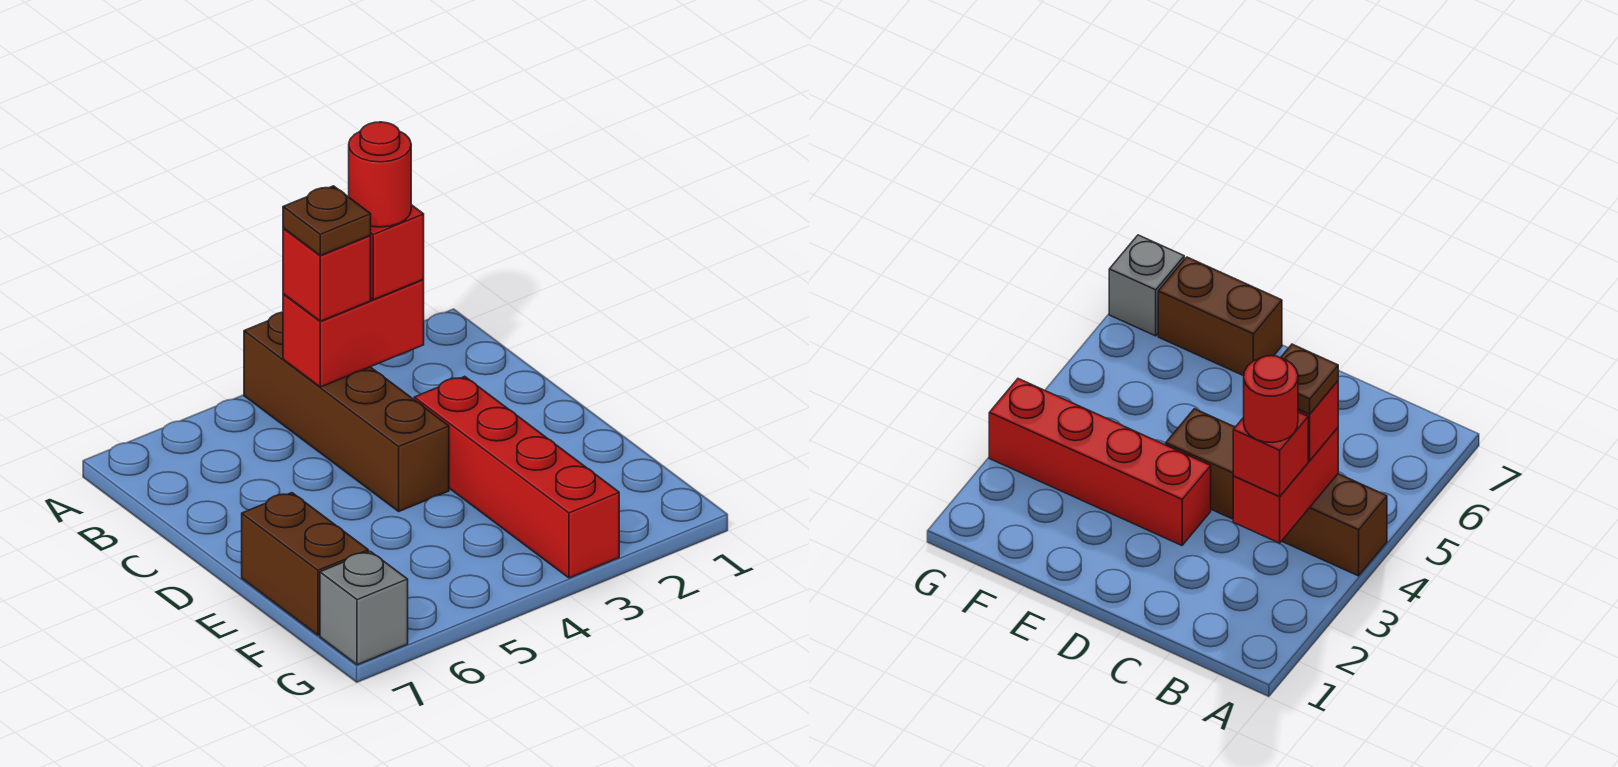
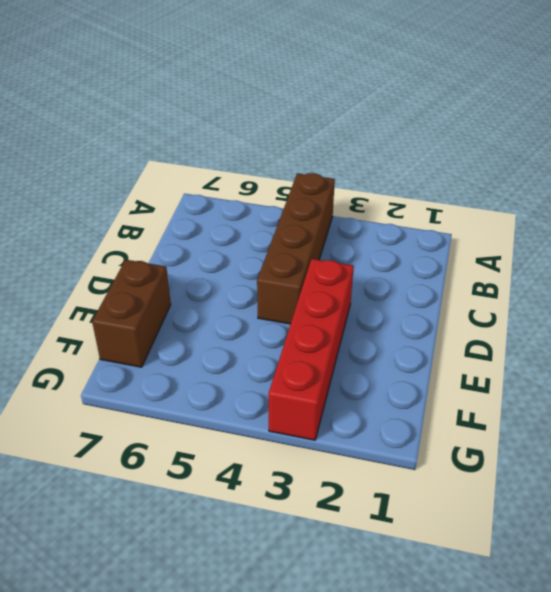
none -> grey 1x1 brick [320,551,408,665]
none -> red 1x2 brick [283,280,424,387]

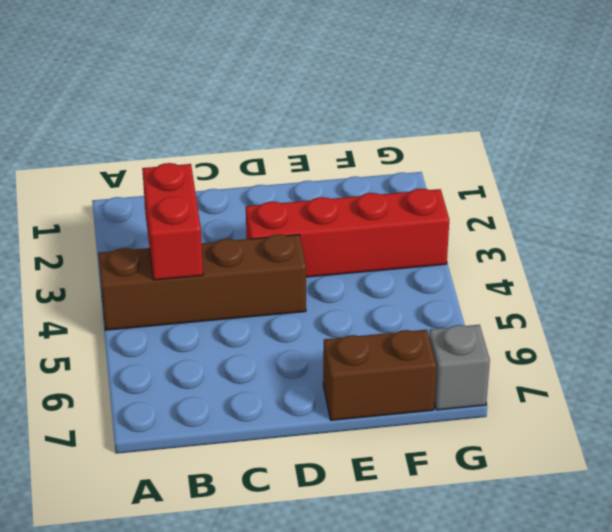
none -> red 1x1 brick [371,205,424,300]
none -> red 1x1 brick [283,228,371,321]

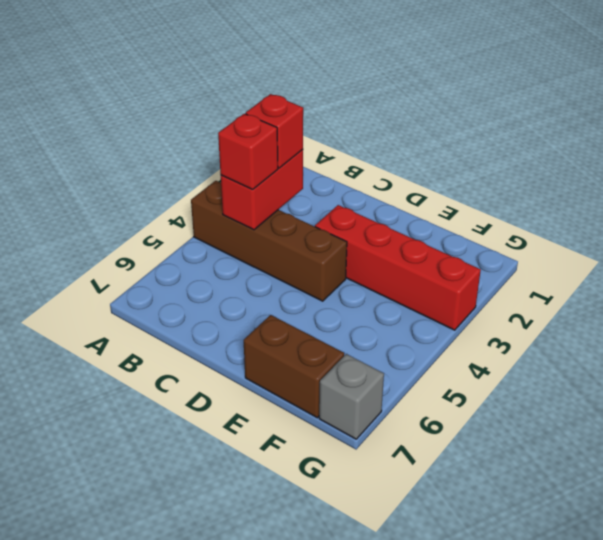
none -> red 1x1 round brick [349,122,411,227]
none -> brown 1x1 plate [283,186,371,256]

